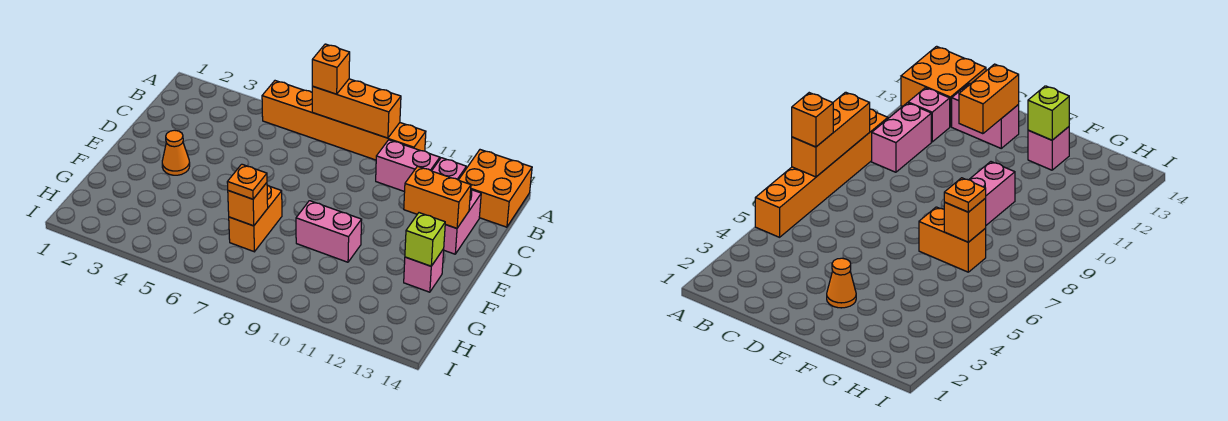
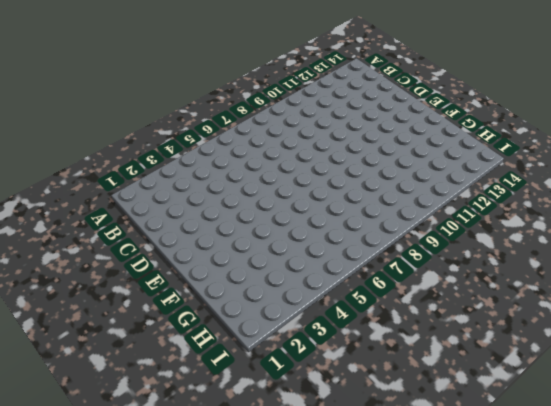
none -> orange 1x6 brick [262,81,426,160]
none -> orange 2x2 brick [459,150,532,227]
none -> pink 1x2 brick [376,140,440,192]

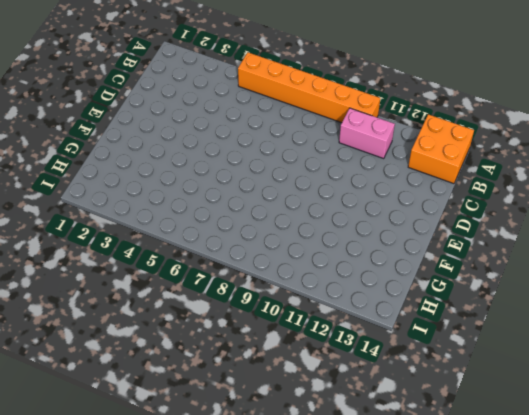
none -> pink 1x1 brick [432,158,466,180]
none -> pink 1x2 brick [444,190,481,254]
none -> orange 1x1 cone [162,130,190,175]

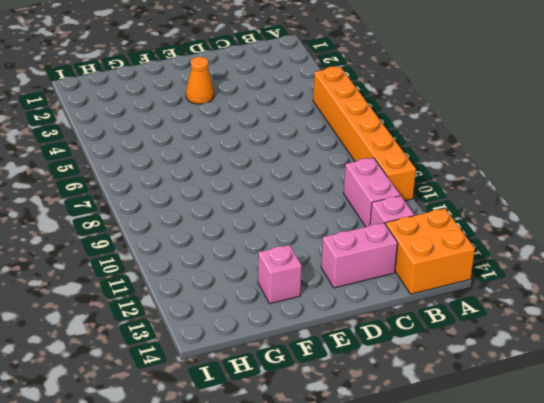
none -> orange 1x2 brick [229,185,282,252]
none -> pink 1x2 brick [296,201,362,262]
none -> orange 1x3 brick [312,79,401,138]

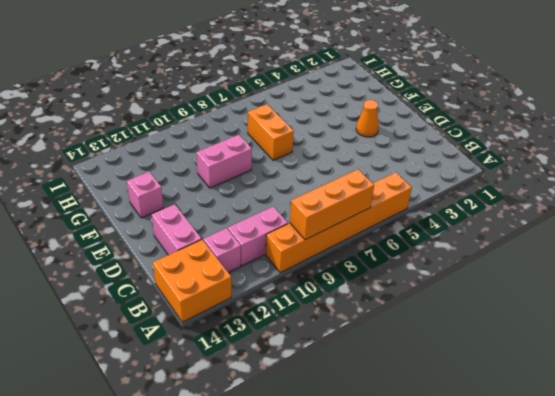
none -> orange 1x2 brick [404,166,471,228]
none -> lime 1x1 brick [405,213,445,266]
none -> orange 1x1 brick [228,183,268,226]

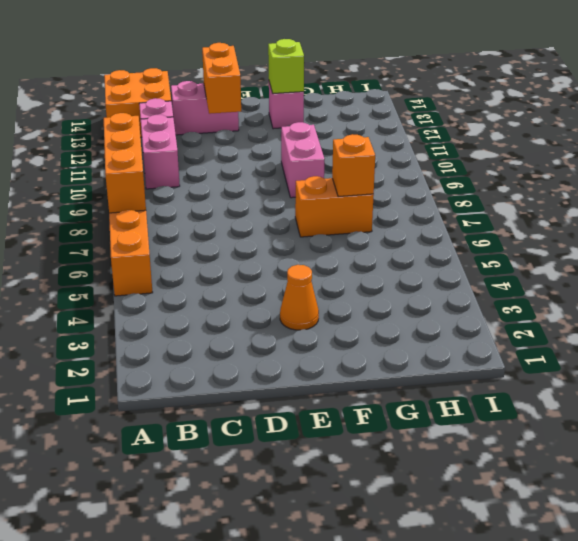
none -> orange 1x1 brick [312,44,350,94]
none -> orange 1x1 plate [227,164,267,199]

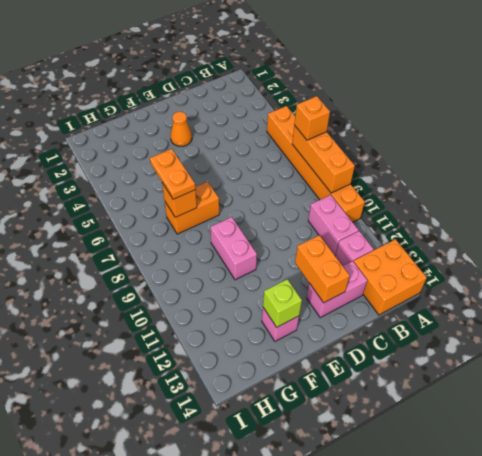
orange 1x2 plate [150,149,196,199] -> orange 1x1 plate [227,164,267,199]

